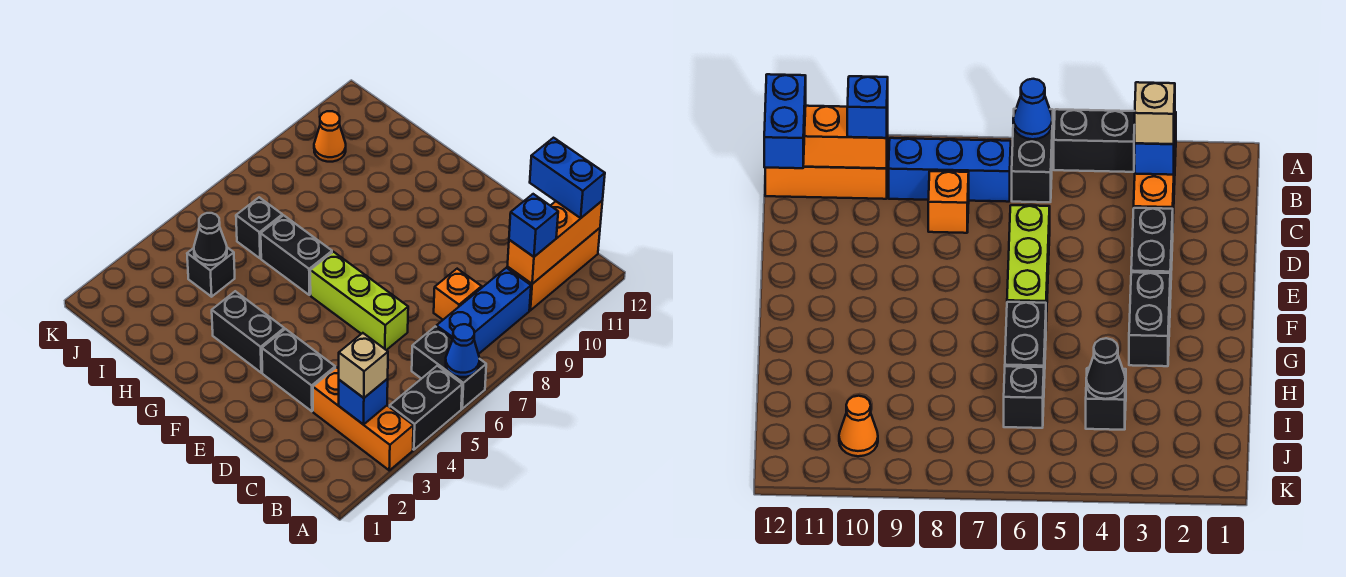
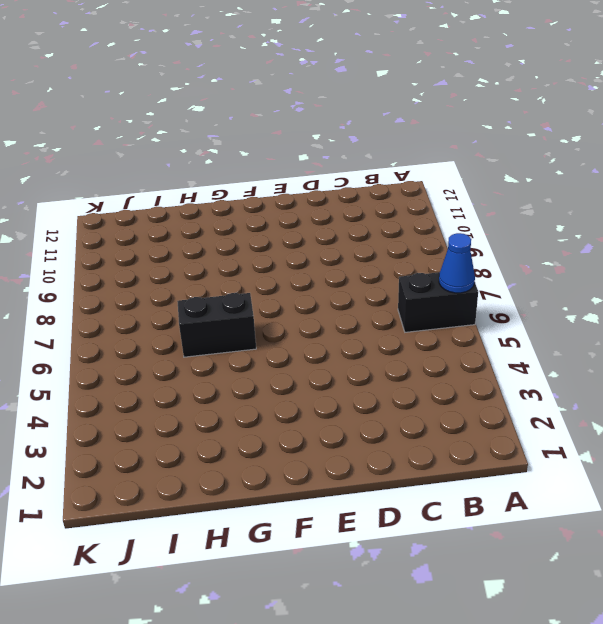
none -> orange 1x3 brick [313,367,413,470]
none -> black 1x2 brick [390,366,462,450]
none -> blue 1x3 brick [436,268,531,354]

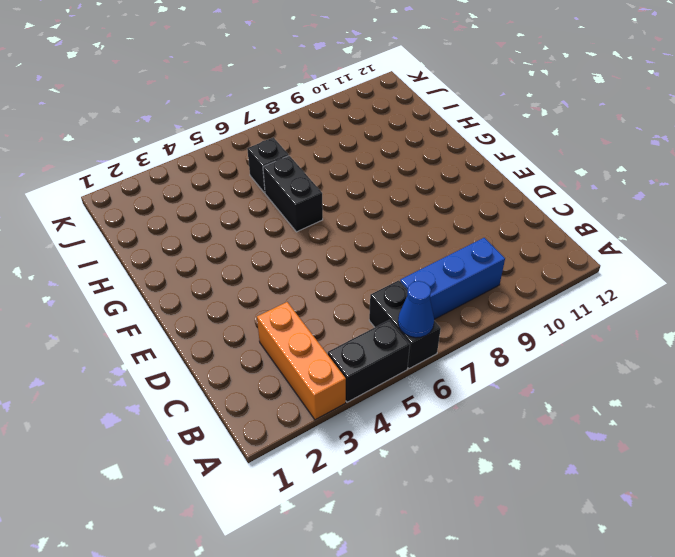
none -> orange 1x3 brick [507,228,600,310]
none -> orange 1x1 brick [434,269,482,320]
none -> black 1x2 brick [262,329,335,411]

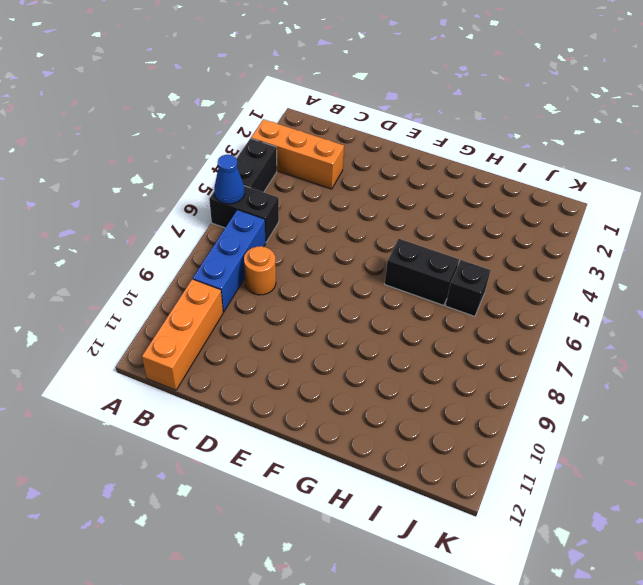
orange 1x1 round brick [244,246,276,295] -> orange 1x1 brick [434,269,482,320]
none -> black 1x2 brick [262,329,335,411]
none -> lime 1x3 brick [310,252,408,350]
none -> black 1x2 brick [212,291,284,373]

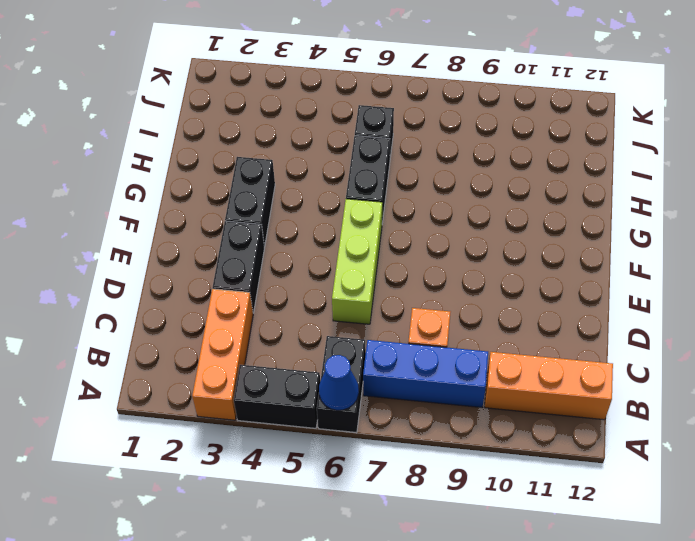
none -> black 1x1 brick [187,248,235,297]
none -> orange 1x1 cone [314,111,346,162]
none -> blue 1x1 brick [339,379,388,425]

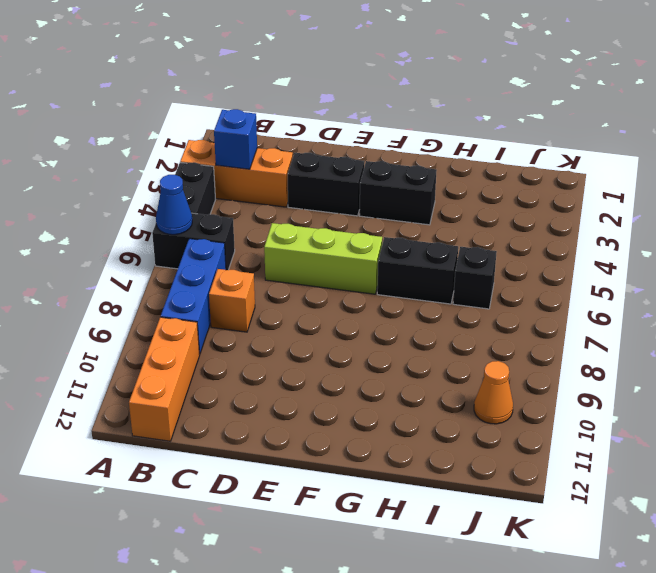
none -> black 1x1 brick [187,248,235,297]
none -> orange 1x3 brick [508,201,602,284]
none -> black 1x1 cone [194,213,227,265]

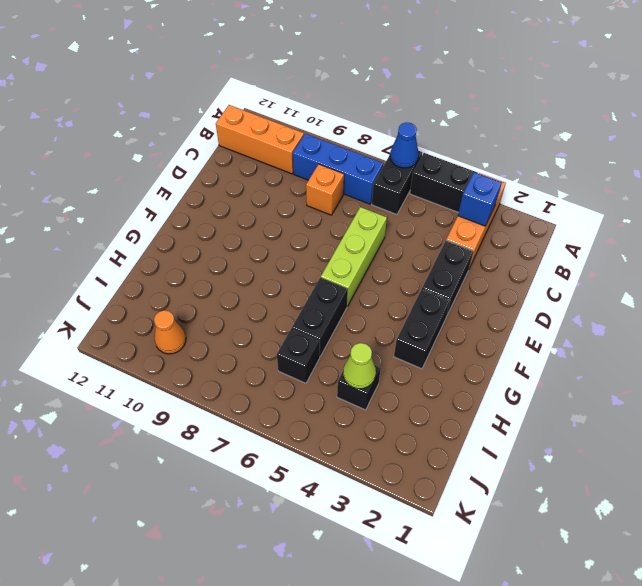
lime 1x1 cone [343,343,376,389] -> black 1x1 cone [194,213,227,265]
none -> orange 1x3 brick [508,201,602,284]
none -> tan 1x1 brick [339,333,388,398]
none -> blue 1x1 brick [509,194,558,257]

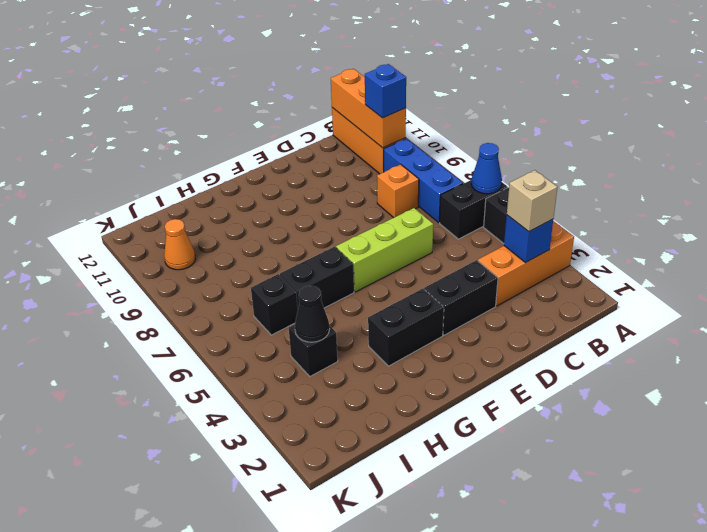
none -> blue 1x2 brick [530,138,605,218]

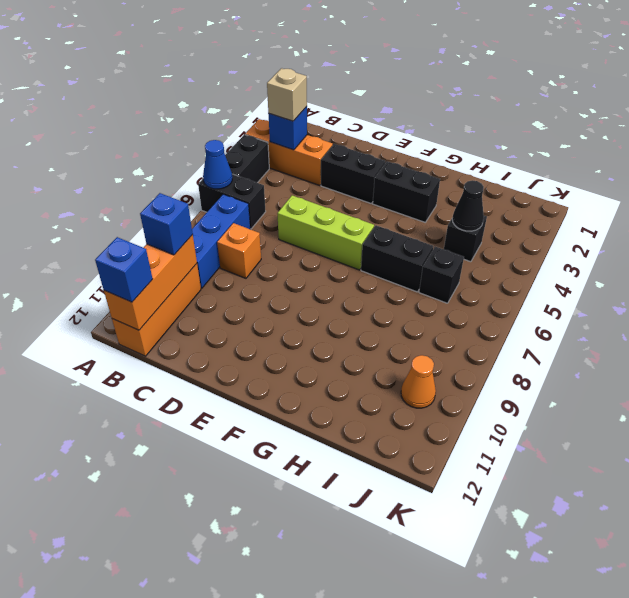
blue 1x1 brick [95,237,152,302] -> blue 1x2 brick [530,138,605,218]

